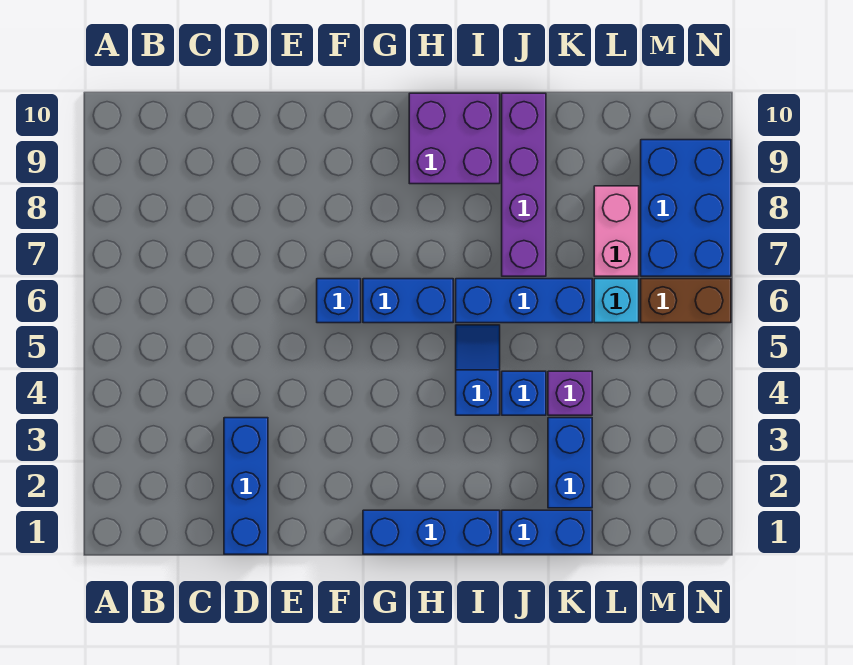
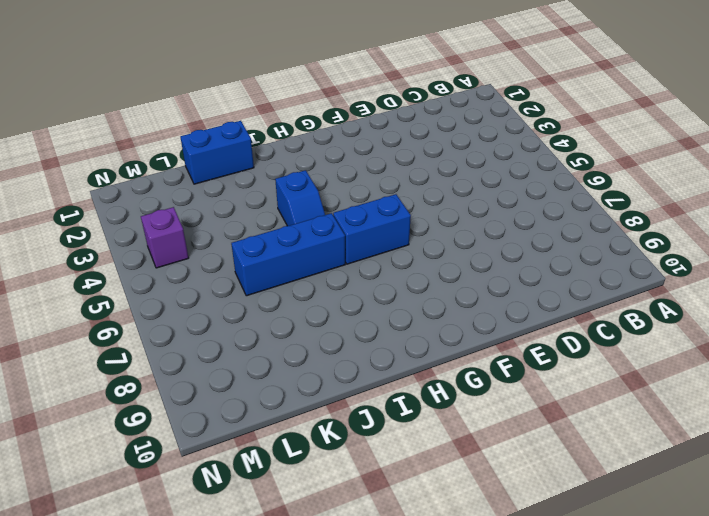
purple 1x1 brick [141,207,189,268] -> purple 1x1 brick moved to [548,371,592,415]
none -> blue 1x3 brick [224,418,268,554]
none -> blue 1x1 brick [317,279,361,323]
none -> blue 1x3 brick [363,510,500,554]

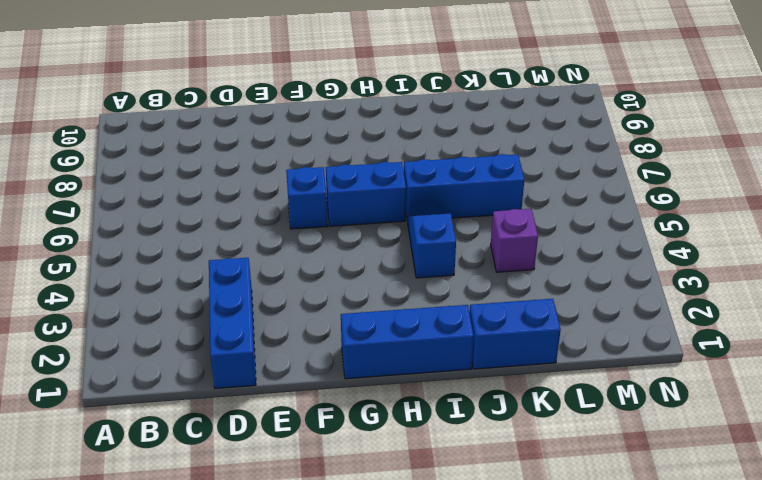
none -> purple 2x2 brick [409,93,500,184]
none -> blue 1x1 brick [502,371,546,415]
none -> purple 1x4 brick [502,93,546,276]

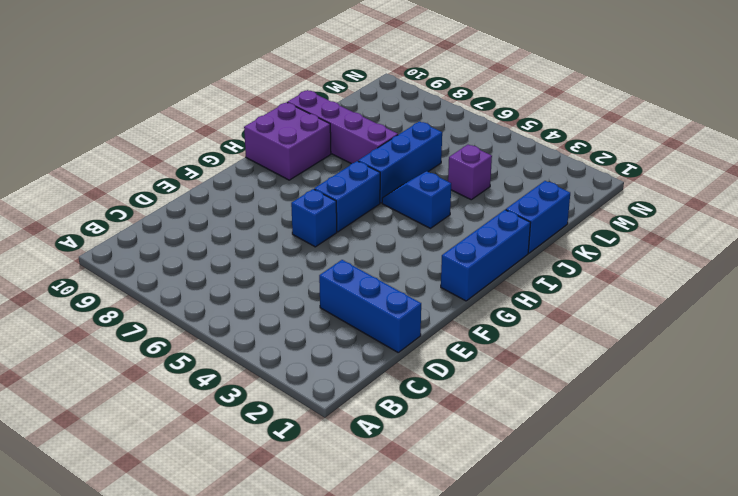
none -> blue 1x1 brick [502,371,546,415]
none -> blue 1x2 brick [548,418,592,508]
none -> cyan 1x1 brick [594,279,639,323]

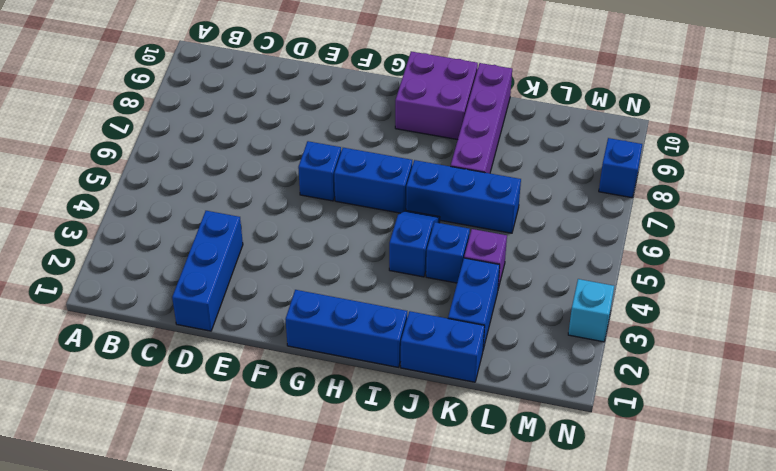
cyan 1x1 brick [568,279,614,342] -> cyan 1x1 brick moved to [594,279,639,323]
blue 1x1 brick [599,138,642,198] -> blue 2x3 brick [641,140,731,276]
none -> pink 1x2 brick [594,186,639,276]
none -> brown 1x2 brick [641,279,731,323]

